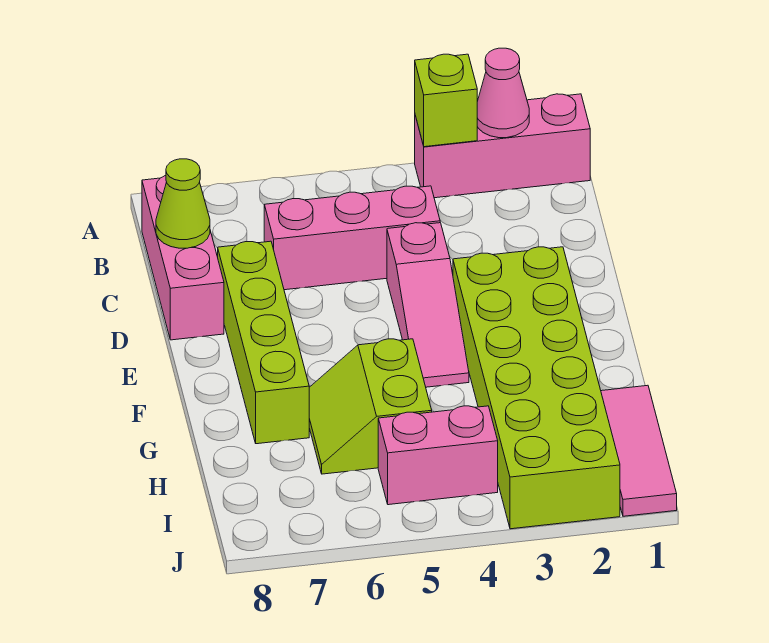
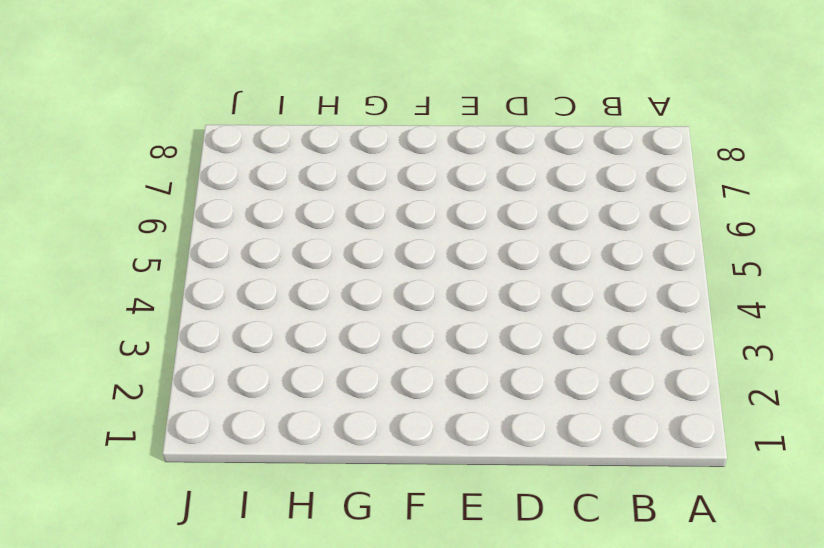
none -> pink 1x3 brick [415,94,590,198]
none -> pink 1x3 brick [142,176,224,340]
none -> pink 1x3 brick [264,186,440,290]

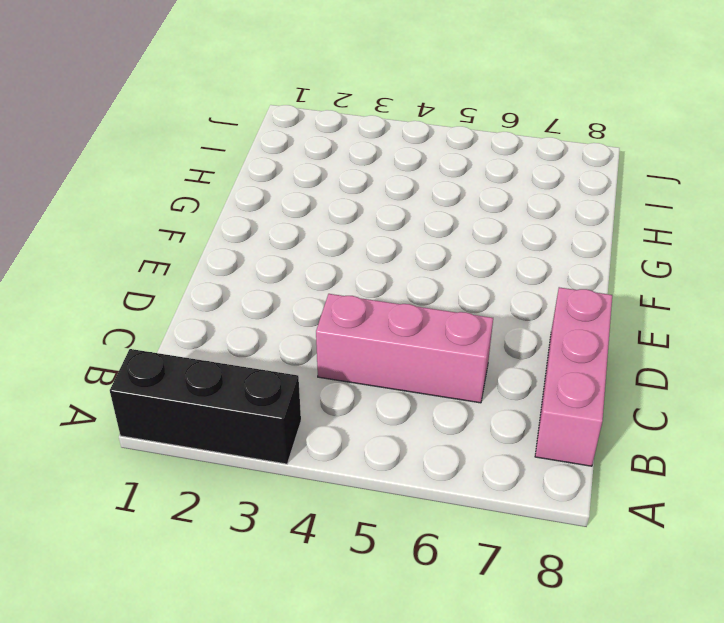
black 1x3 brick [110,349,301,464] -> pink 1x3 brick [415,94,590,198]
none -> pink 1x3 slope [387,223,469,387]
none -> lime 1x4 brick [218,241,309,444]
none -> lime 2x6 brick [453,247,620,529]

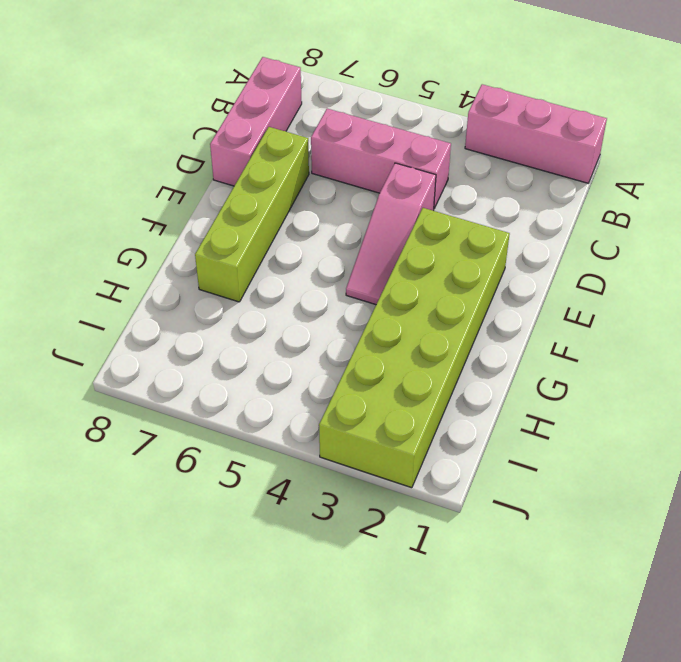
none -> lime 2x2 slope [309,339,432,474]
none -> pink 1x3 tile [601,385,677,516]
none -> pink 1x2 brick [378,406,498,505]

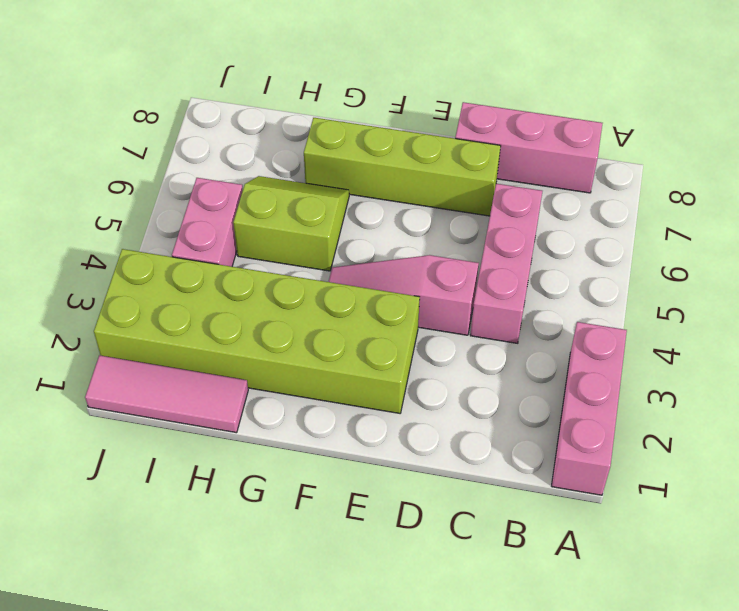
none -> pink 1x1 cone [477,48,529,138]
none -> lime 1x1 brick [415,54,477,147]
none -> lime 1x1 cone [156,159,210,248]

